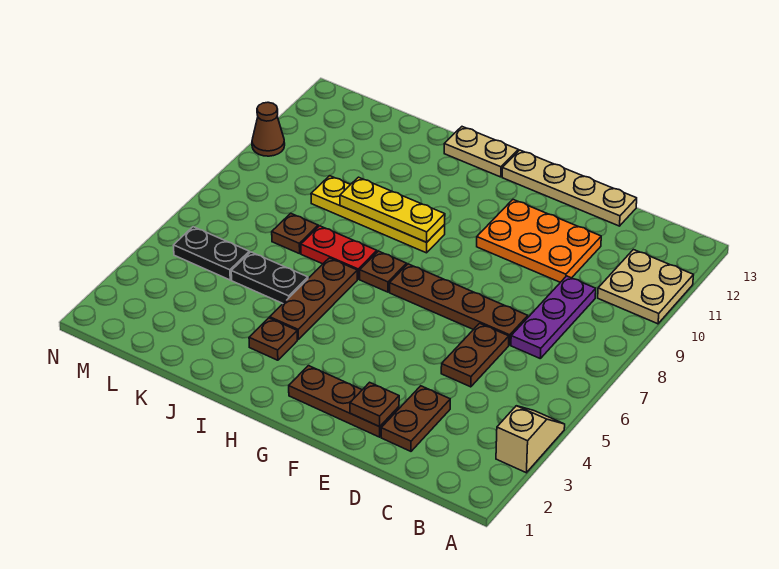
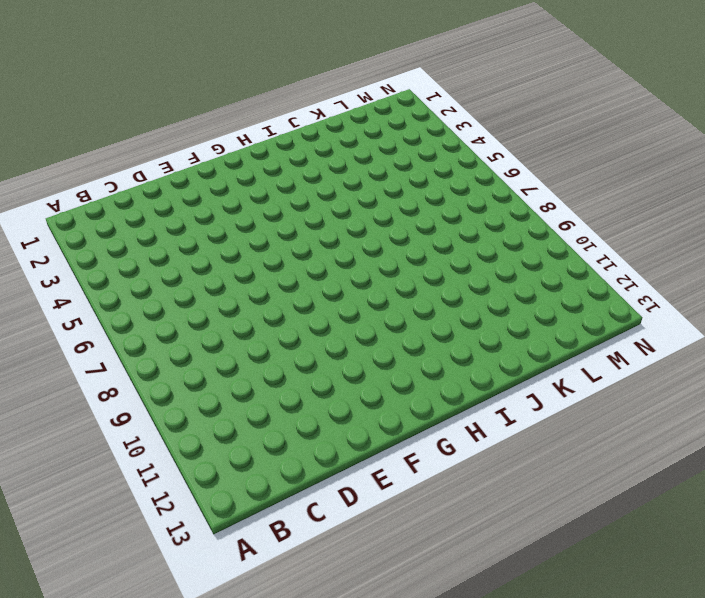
none -> tan 1x2 slope [496,406,565,473]
none -> tan 2x2 plate [598,250,693,324]
none -> purple 1x3 plate [511,276,596,358]

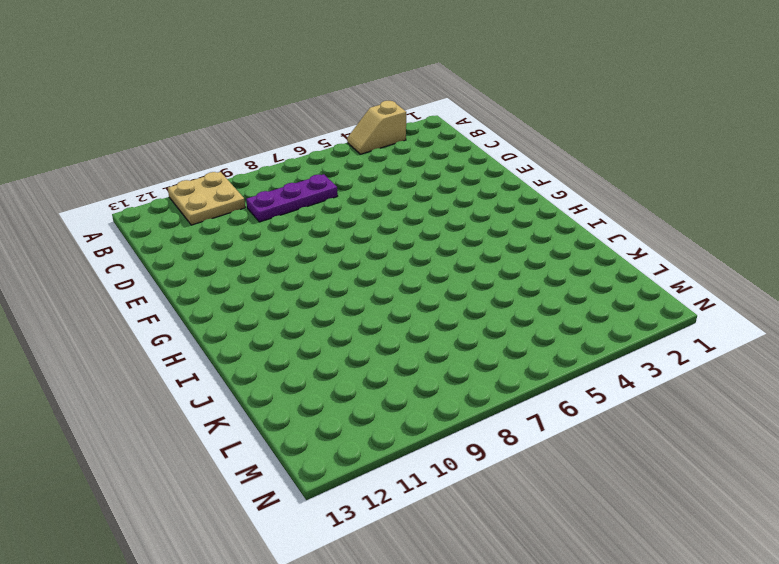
none -> brown 1x2 plate [381,386,450,451]
none -> brown 1x2 plate [441,323,509,387]
none -> brown 1x4 plate [390,264,528,345]

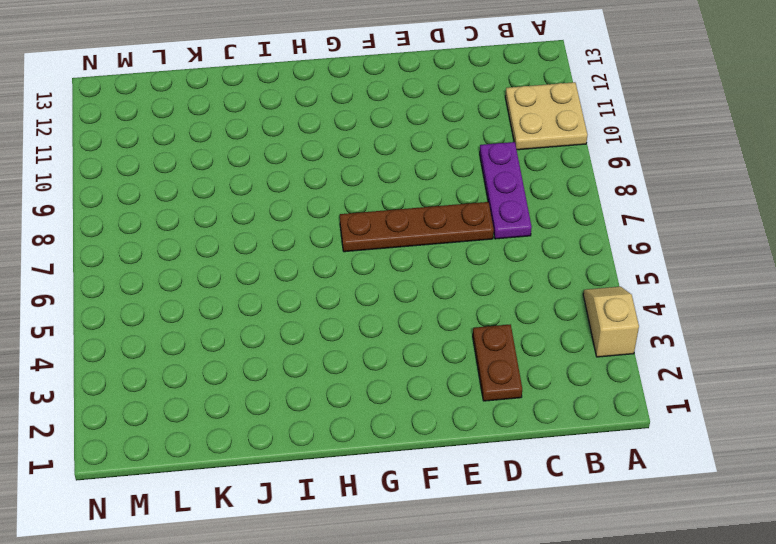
none -> brown 1x2 plate [441,323,509,387]
none -> orange 2x3 plate [477,200,601,282]
none -> tan 1x4 plate [502,150,637,226]

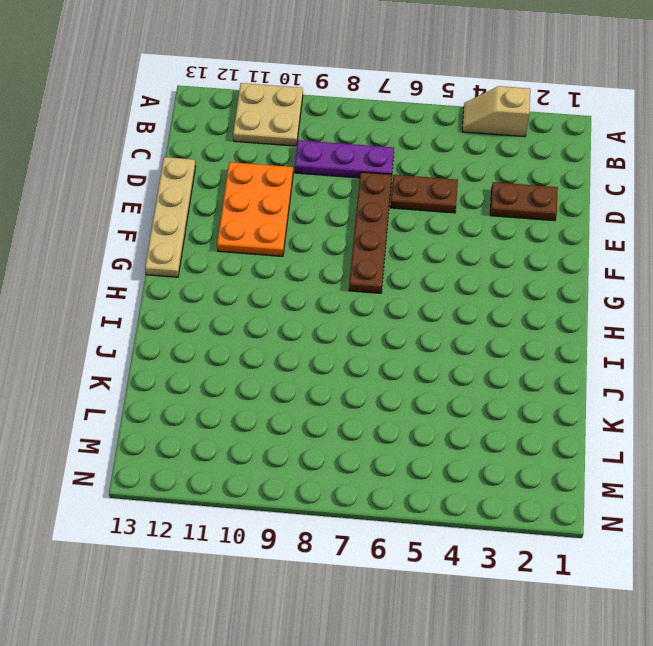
none -> brown 1x3 plate [289,366,399,437]
none -> brown 1x1 plate [360,251,407,292]
none -> yellow 1x4 plate [311,176,445,253]

